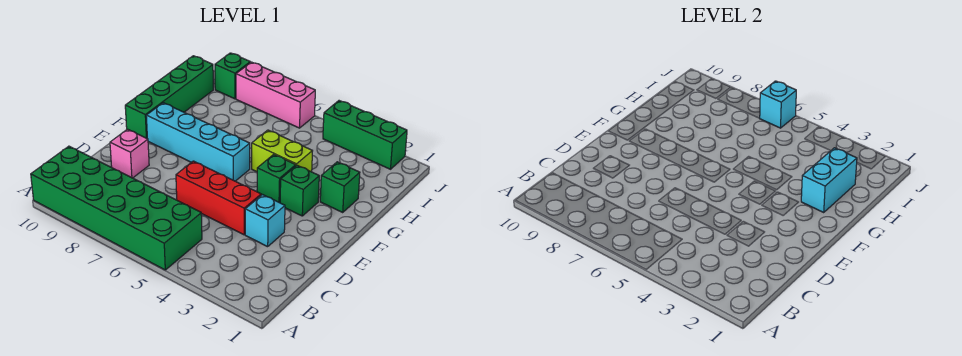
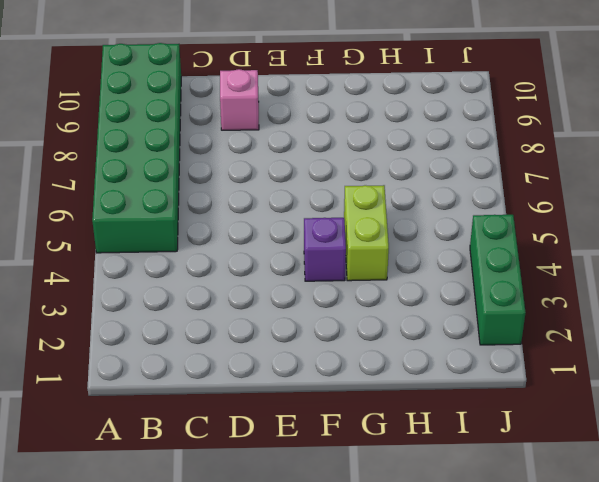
purple 1x1 brick [304,218,346,281] -> green 1x1 brick [257,154,296,203]
none -> cyan 1x1 brick [245,195,285,247]
none -> red 1x3 brick [176,161,261,235]
none -> green 1x1 brick [280,165,319,216]

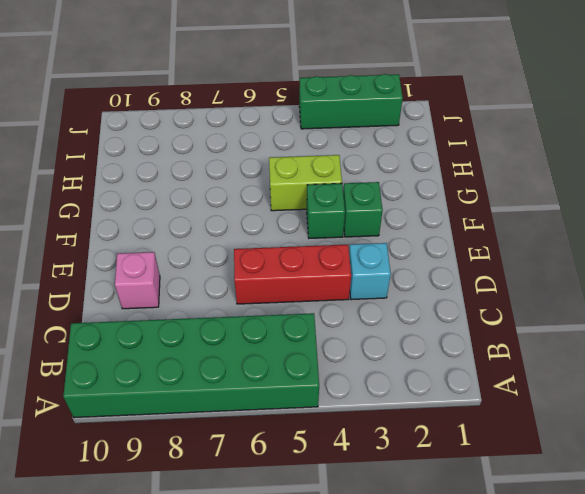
none -> cyan 1x4 brick [146,103,250,181]
none -> green 1x4 brick [125,56,213,138]
none -> green 1x1 brick [320,162,360,212]

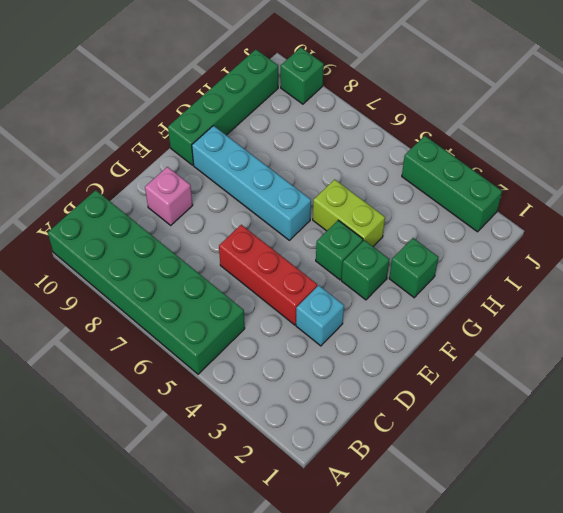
none -> pink 1x3 brick [236,62,315,128]
none -> cyan 1x2 brick [801,148,857,212]
none -> cyan 1x1 brick [760,81,796,128]

